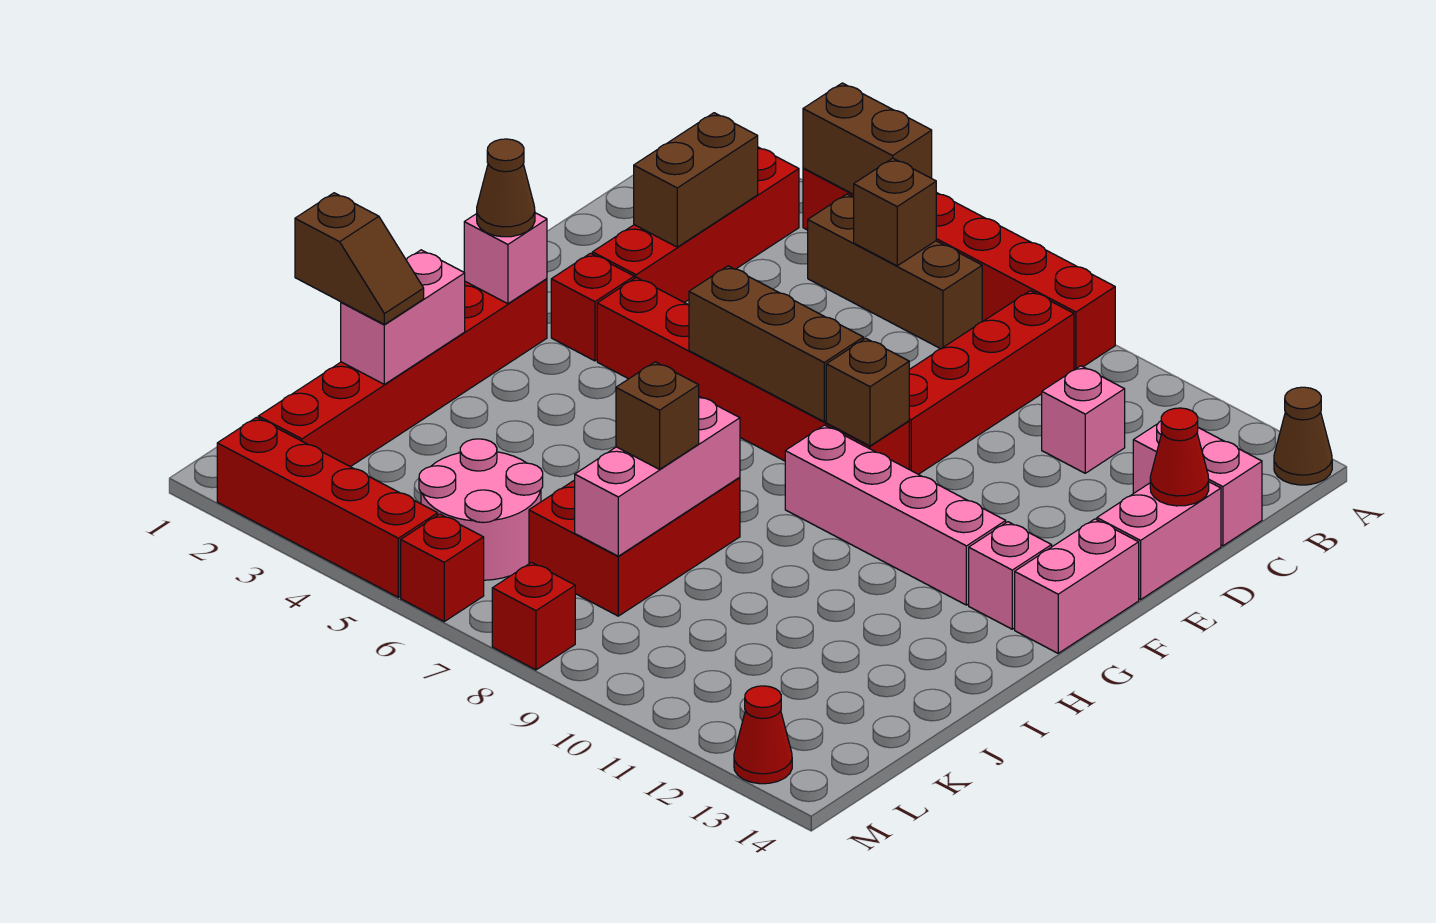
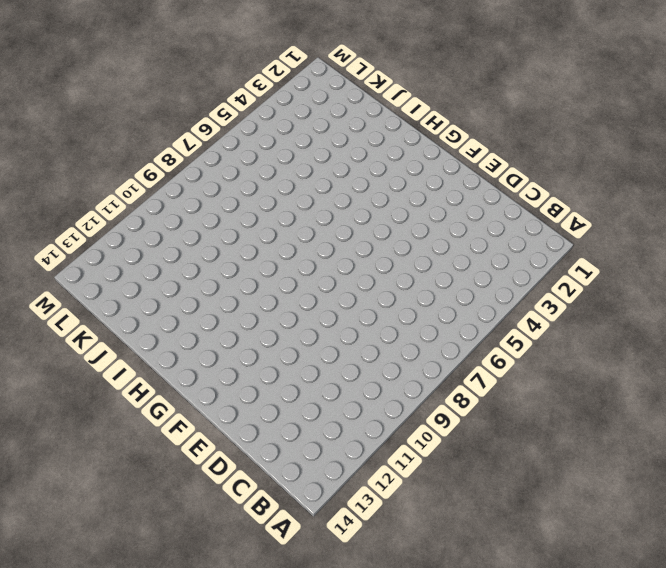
none -> red 1x6 brick [803,168,1115,370]
none -> brown 1x1 cone [1274,387,1332,485]
none -> red 1x4 brick [592,147,799,303]
none -> brown 1x3 brick [808,194,982,349]

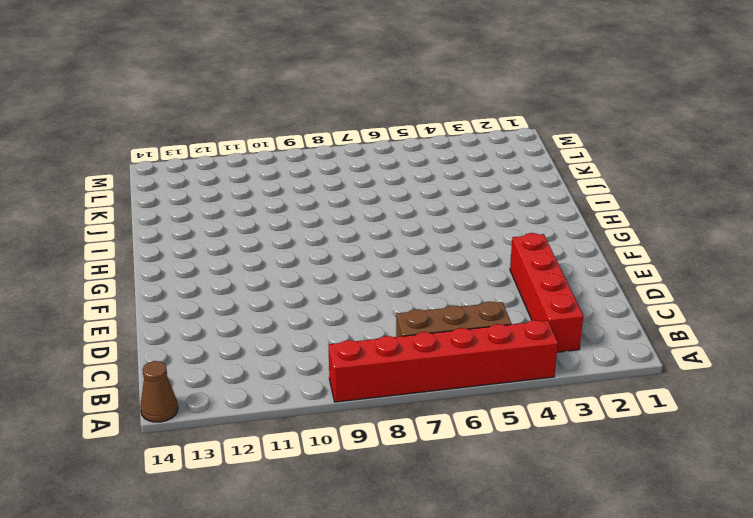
none -> red 1x4 brick [909,291,1074,474]
none -> pink 1x1 brick [1042,366,1125,473]
none -> pink 1x2 brick [1133,421,1262,546]
none -> pink 1x2 brick [1097,482,1221,600]

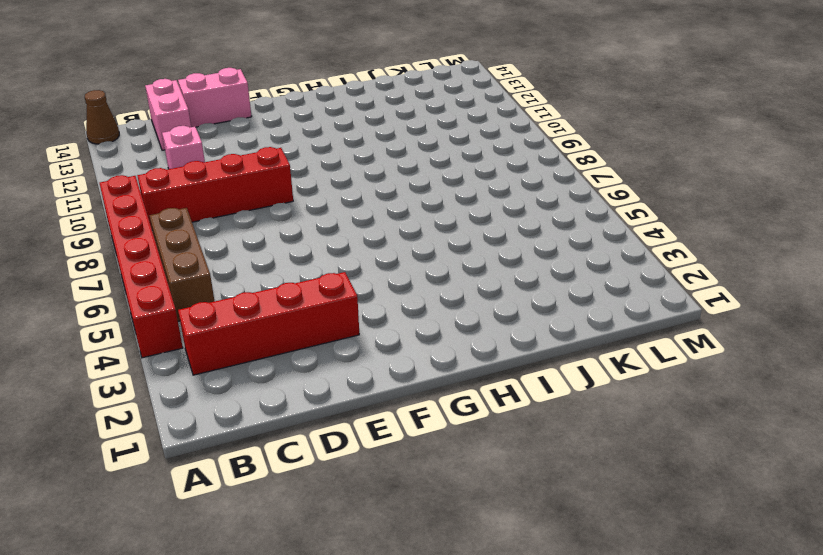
none -> red 1x1 brick [551,253,634,361]
none -> red 1x6 brick [597,277,909,469]
none -> pink 1x2 brick [1015,519,1139,653]
none -> red 1x6 brick [258,279,547,467]

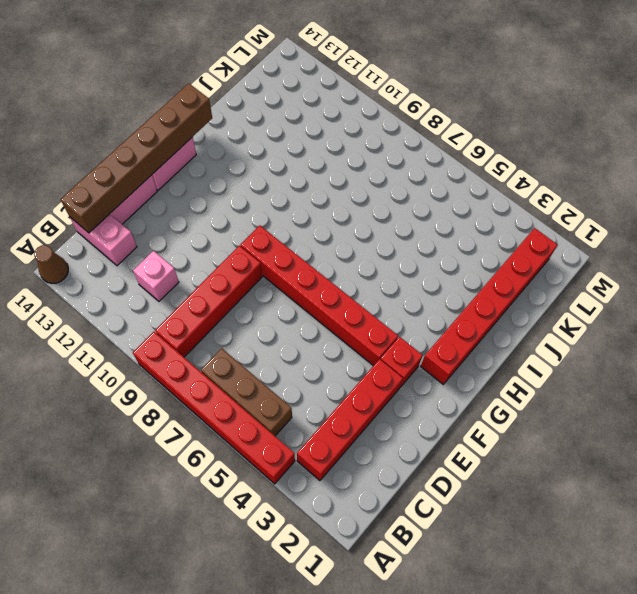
brown 1x6 brick [60,83,212,233] -> red 1x1 cone [1150,408,1209,506]
none -> pink 1x4 brick [785,425,1006,605]
none -> pink 1x1 brick [969,522,1052,629]
none -> red 2x3 brick [529,477,740,616]
none -> pink 2x2 round brick [419,439,543,580]

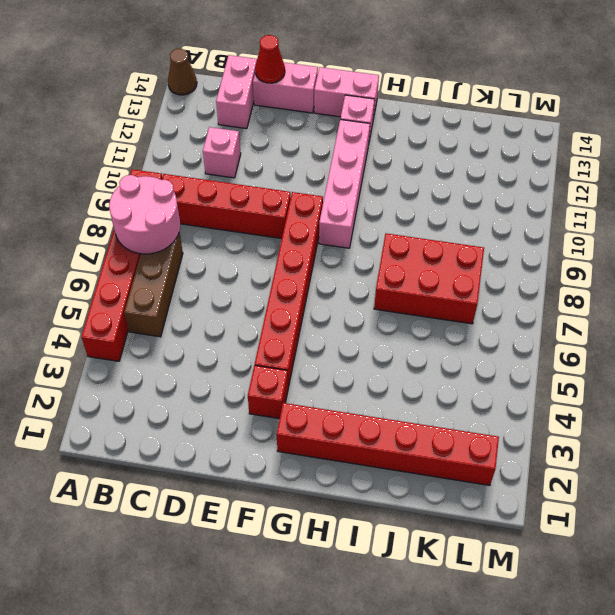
pink 2x2 round brick [109,175,180,254] -> pink 2x2 round brick moved to [419,439,543,580]
none -> red 1x4 brick [592,147,799,303]
none -> red 1x4 brick [217,417,438,597]
none -> red 1x1 brick [401,514,484,621]
none -> red 1x1 brick [492,562,575,670]

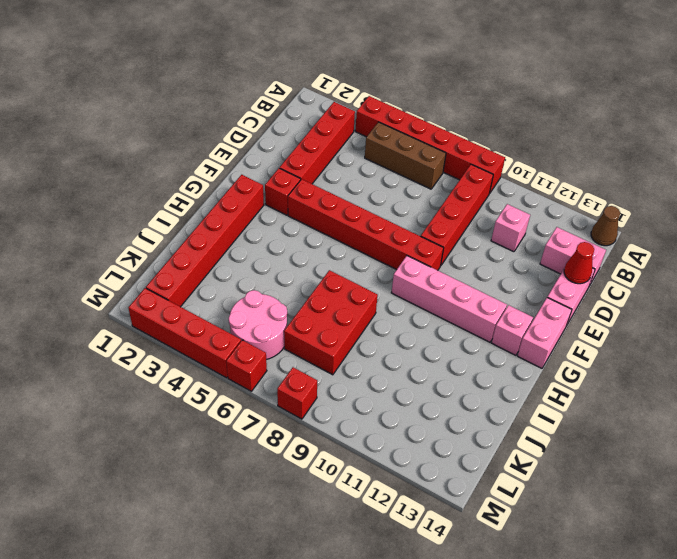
none -> red 1x1 cone [734,686,792,784]
none -> brown 1x2 brick [803,83,932,194]
none -> brown 1x1 brick [854,158,936,266]
none -> brown 1x2 brick [634,113,758,247]

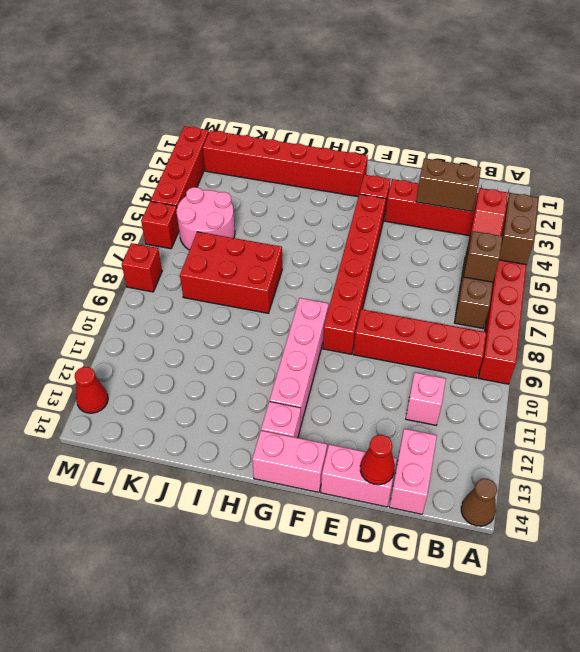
red 1x2 slope [468,188,508,248] -> none
none -> brown 1x3 brick [689,266,863,422]
none -> brown 1x1 brick [826,338,909,446]
none -> pink 1x1 brick [464,213,547,304]
none -> pink 1x2 brick [341,250,465,384]

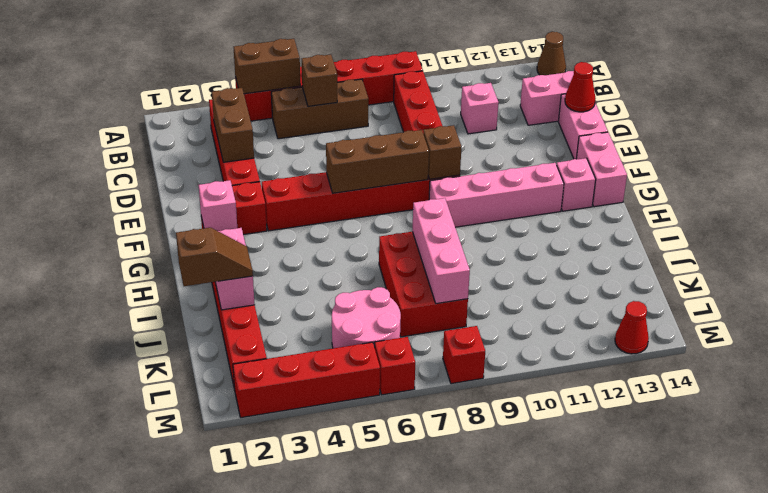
none -> brown 1x1 cone [477,139,535,237]
none -> brown 1x1 brick [616,362,699,469]

